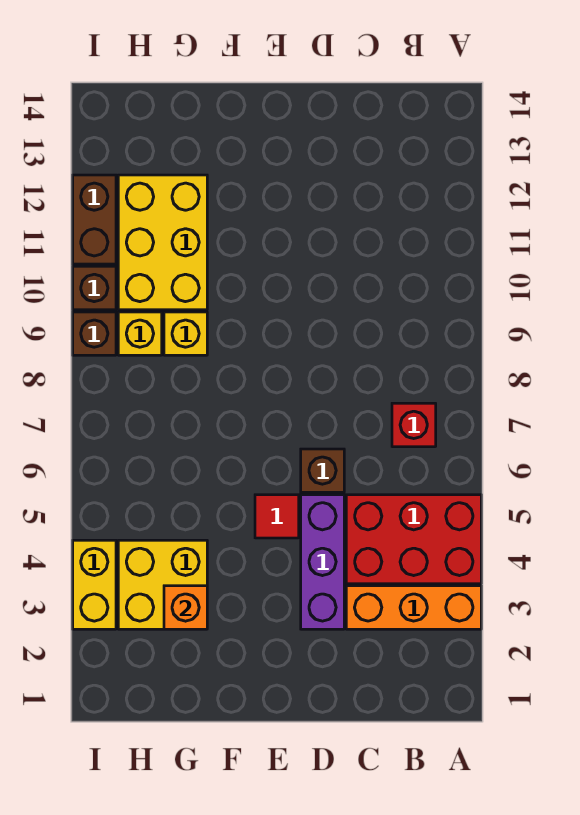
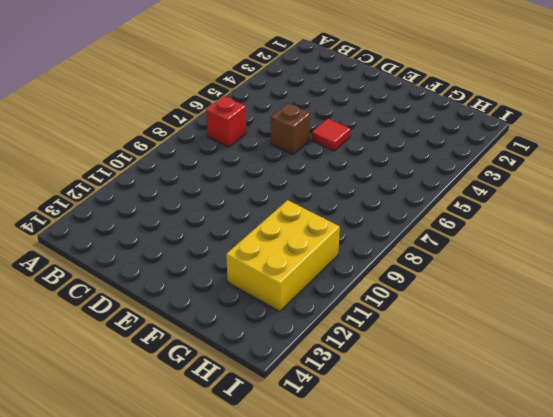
none -> orange 1x3 brick [346,586,481,629]
none -> red 2x3 brick [346,495,481,584]
none -> purple 1x3 brick [301,495,344,629]

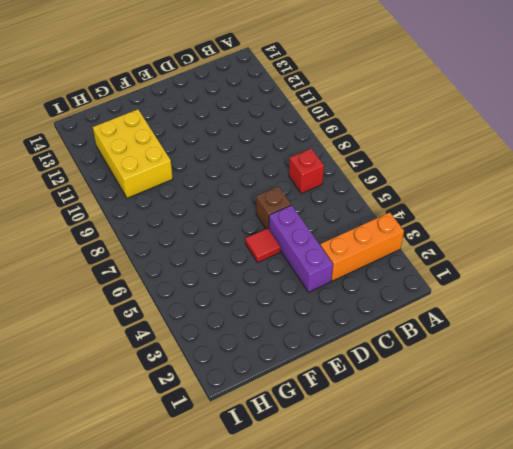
none -> red 2x3 brick [346,495,481,584]
none -> yellow 2x2 brick [118,540,207,629]
none -> yellow 1x1 brick [164,312,207,355]

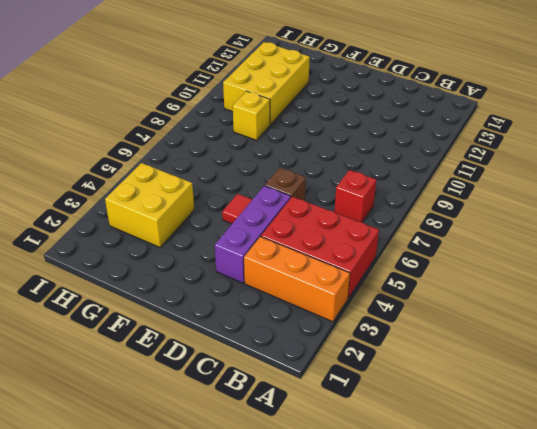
none -> yellow 1x1 brick [118,312,162,355]
none -> yellow 1x2 brick [73,540,116,629]
none -> brown 1x1 brick [73,312,116,355]

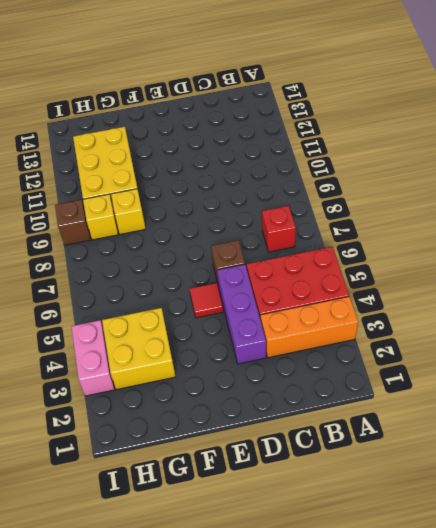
pink 1x2 brick [71,320,114,396] -> yellow 1x2 brick [73,540,116,629]
none -> brown 1x1 brick [73,266,116,310]
none -> brown 1x2 brick [73,175,116,264]
none -> orange 1x1 brick [164,586,207,629]

